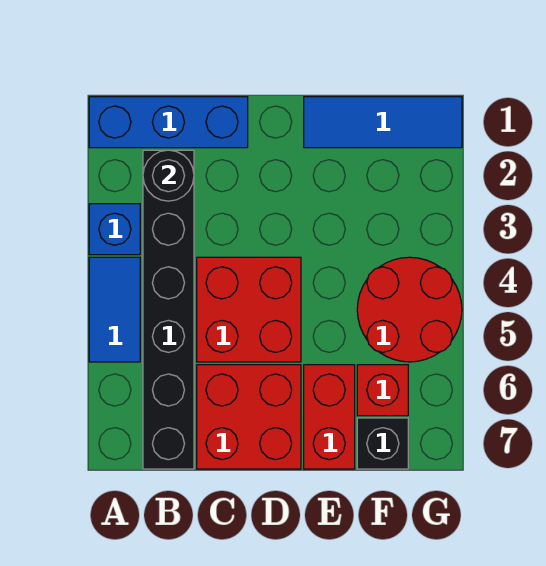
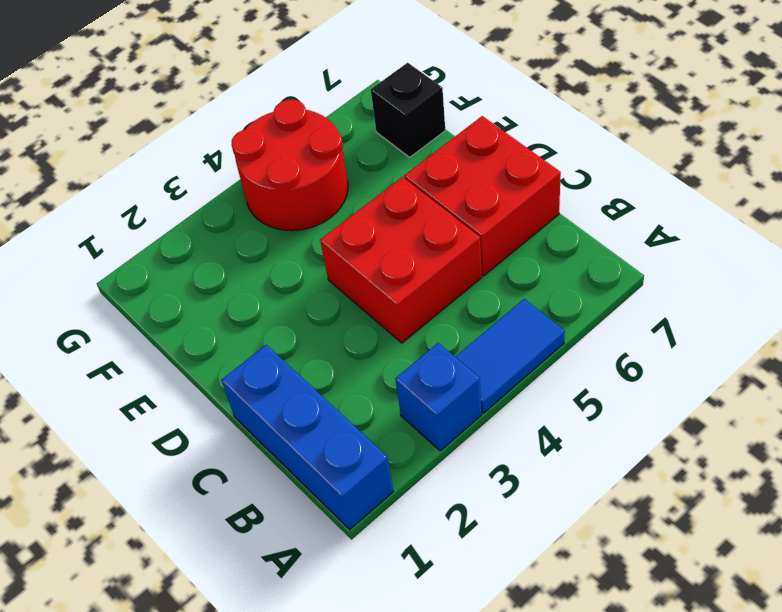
none -> black 1x6 brick [143,150,194,469]
none -> blue 1x3 tile [304,97,462,148]
none -> red 1x2 brick [304,365,355,469]

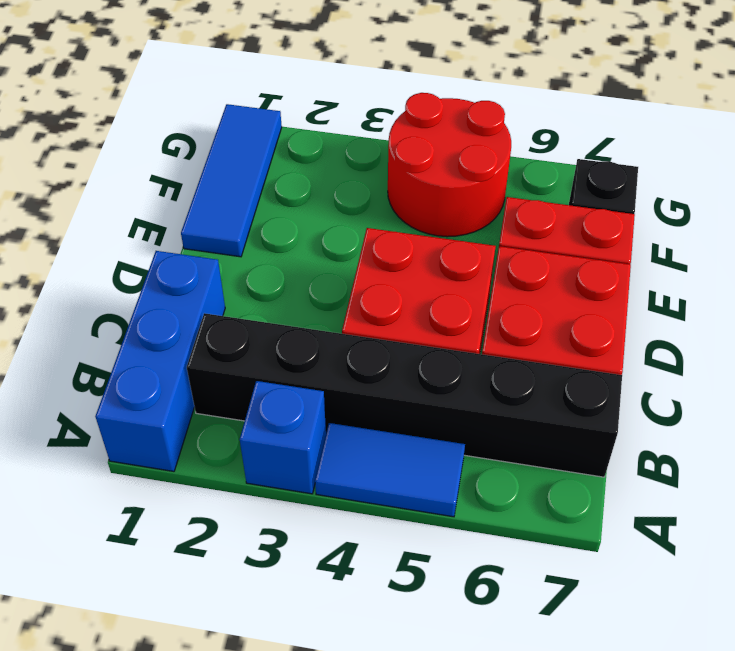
none -> red 1x1 brick [357,365,408,416]
none -> black 1x1 round brick [143,150,194,201]

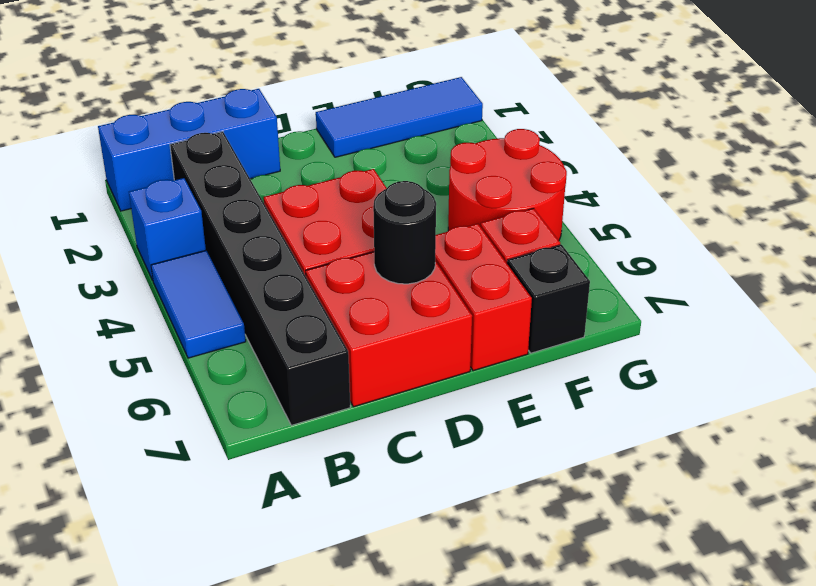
black 1x1 round brick [373,181,436,284] -> black 1x1 round brick moved to [143,150,194,201]

